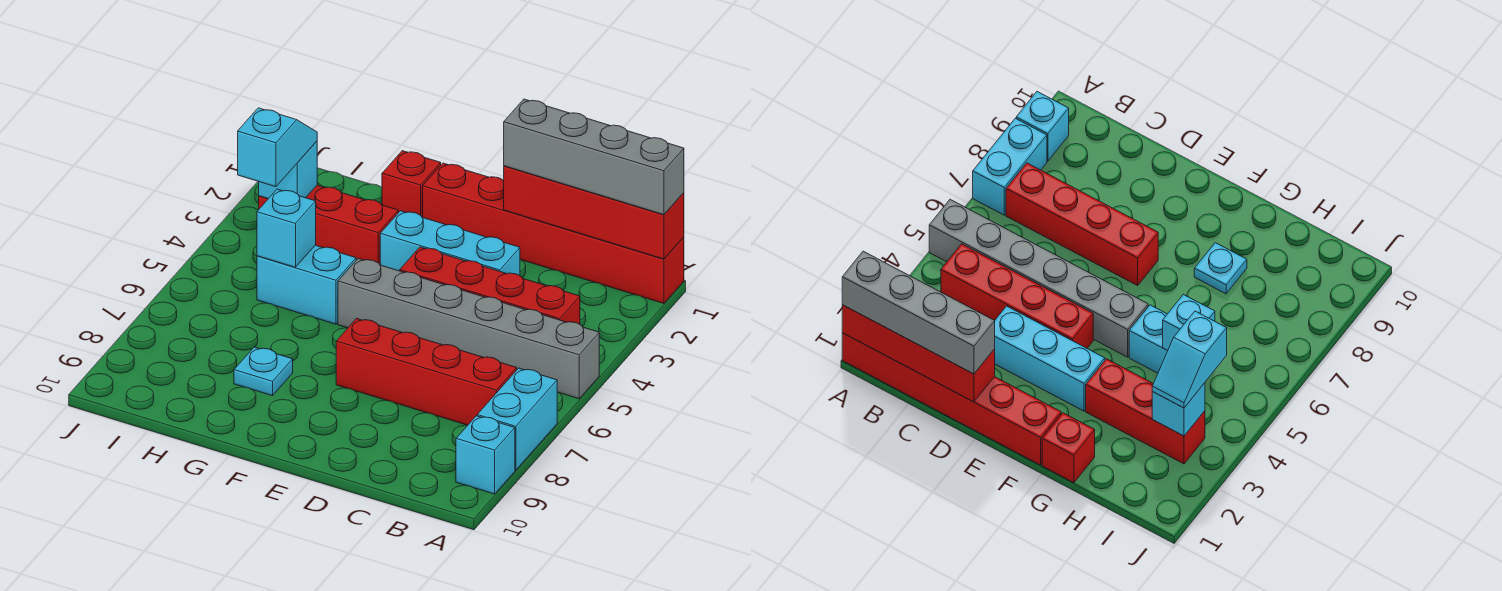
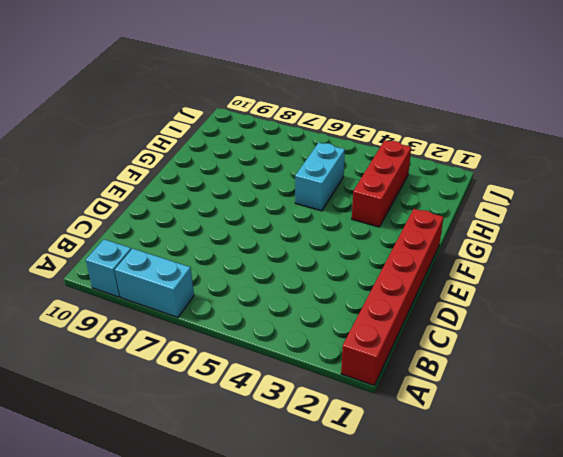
none -> grey 1x6 brick [338,258,599,399]
none -> red 1x4 brick [400,247,580,324]
none -> red 1x4 brick [336,319,517,425]

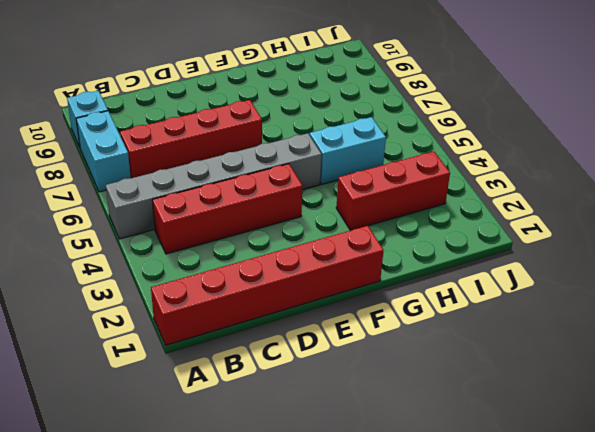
none -> cyan 1x3 brick [380,211,520,276]
none -> red 1x1 brick [382,151,441,217]
none -> cyan 1x1 plate [234,347,293,396]

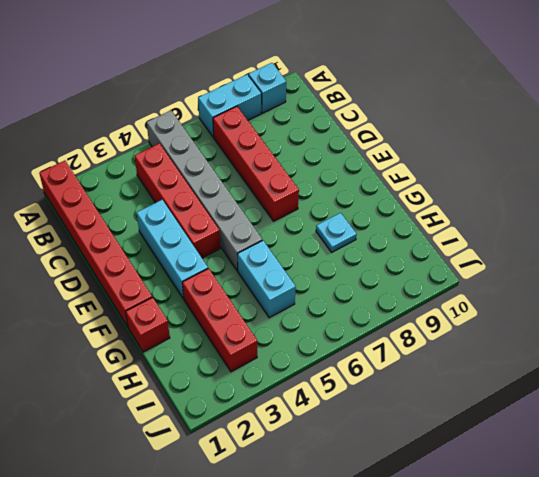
none -> red 1x4 brick [504,166,684,259]
none -> cyan 1x1 brick [257,189,316,267]
none -> cyan 1x1 brick [259,141,317,199]

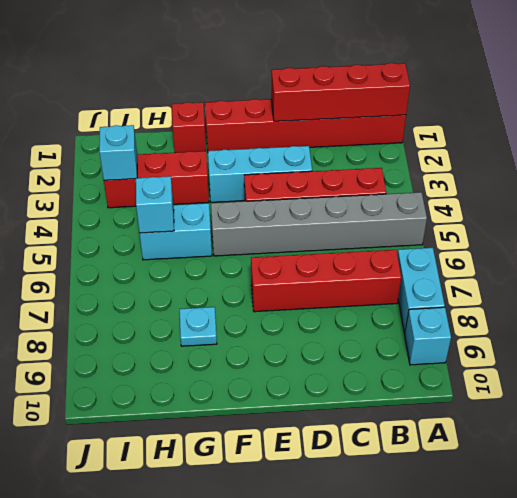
none -> grey 1x4 brick [504,99,684,215]
none -> cyan 1x2 slope [238,108,317,187]

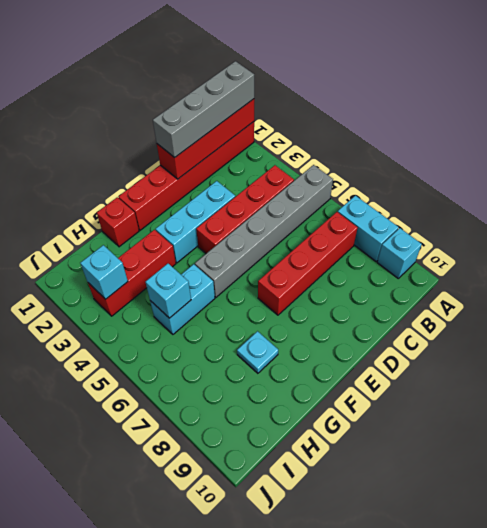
none -> cyan 1x2 slope [238,108,317,187]

